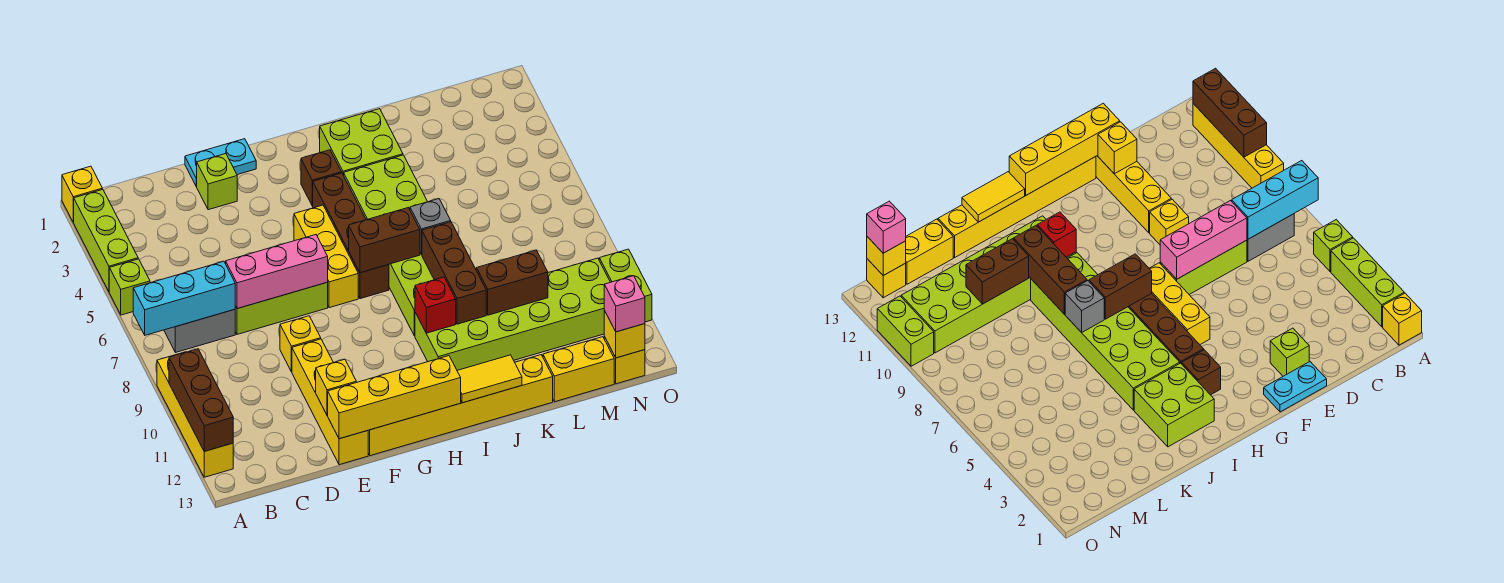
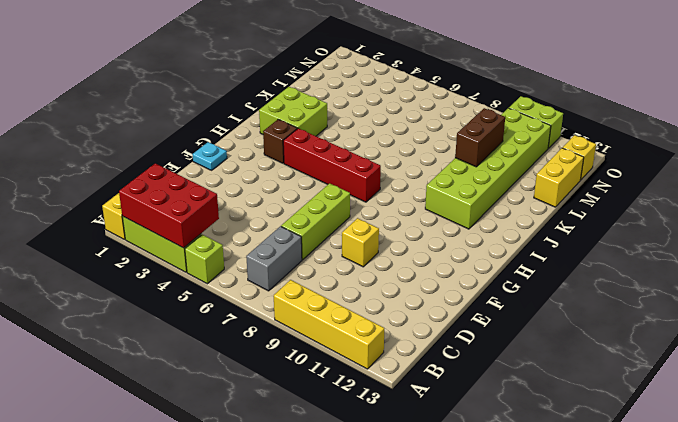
red 2x3 brick [119,163,219,248] -> none
cyan 1x1 plate [192,142,227,170] -> cyan 1x2 plate [185,139,256,186]
red 1x4 brick [283,128,381,202] -> brown 1x4 brick [313,173,389,299]
none -> lime 1x1 brick [196,154,237,210]
none -> yellow 1x4 brick [292,339,368,465]
none -> yellow 1x6 brick [368,355,553,456]
none -> yellow 1x3 brick [294,205,358,308]

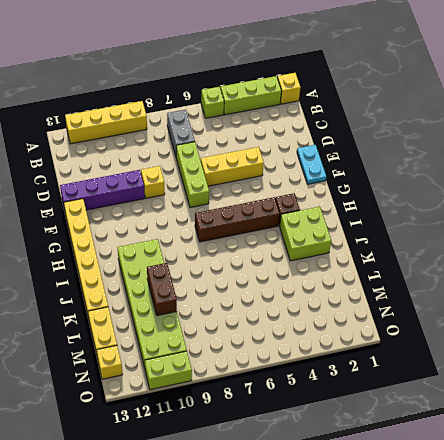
yellow 1x3 brick [201,147,264,186] -> yellow 1x3 brick moved to [294,205,358,308]
purple 1x4 brick [60,170,145,210] -> yellow 1x4 brick [292,339,368,465]
none -> lime 1x1 brick [196,154,237,210]
none -> lime 2x6 brick [344,155,434,336]
none -> cyan 1x3 brick [133,261,236,335]
none -> brown 1x3 brick [169,349,233,451]

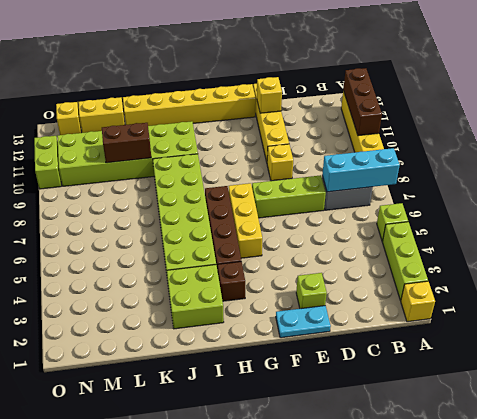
none -> pink 1x3 brick [226,235,328,309]
none -> yellow 1x4 brick [328,356,461,439]
none -> brown 1x2 brick [349,208,420,273]
none -> red 1x1 brick [415,277,456,333]

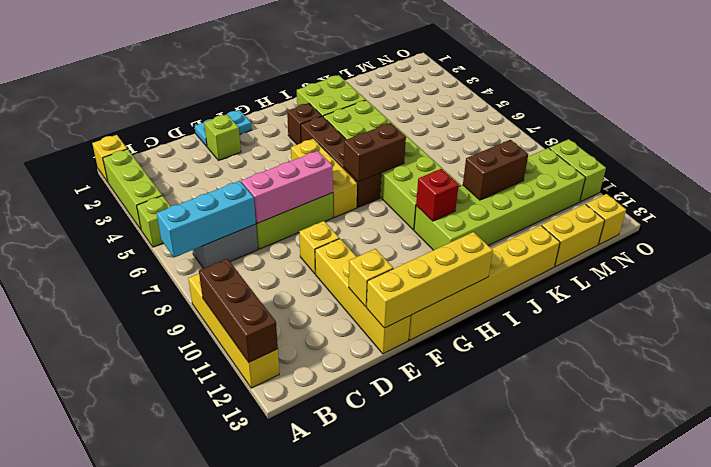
none -> yellow 1x2 tile [457,355,522,403]
none -> grey 1x1 brick [410,199,451,255]
none -> brown 1x3 brick [422,222,486,324]
none -> yellow 1x1 brick [604,311,645,358]

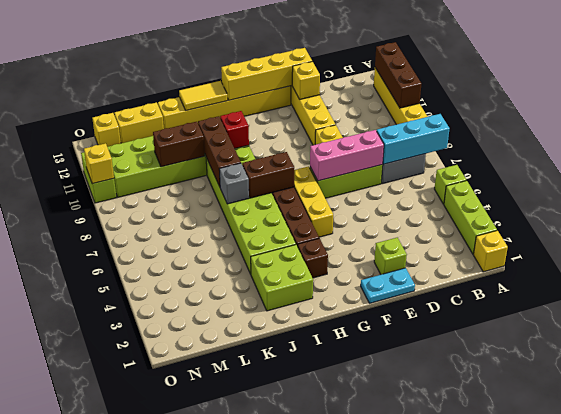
yellow 1x1 brick [84,143,114,184] -> yellow 1x1 brick moved to [604,311,645,358]
none -> pink 1x1 brick [604,276,645,332]

